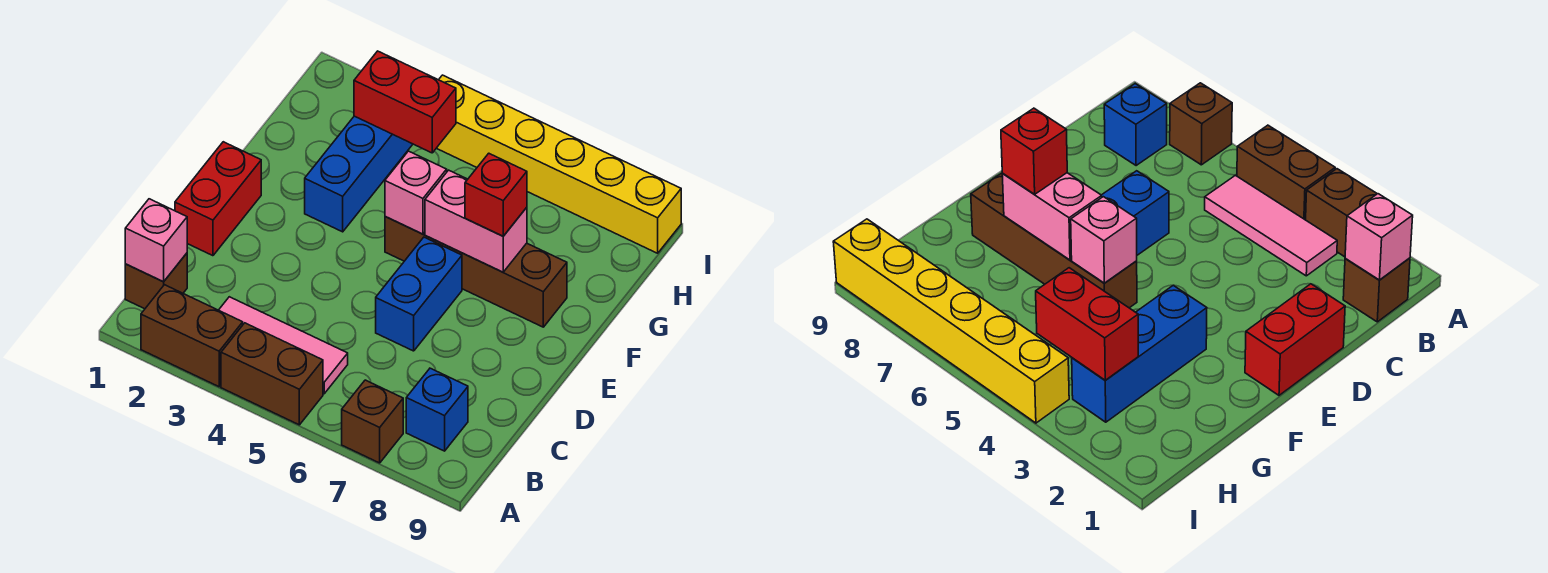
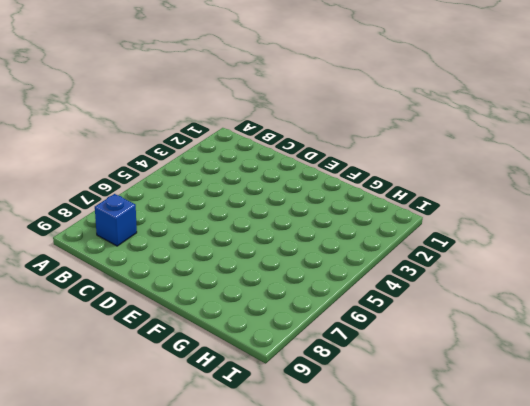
none -> brown 1x2 brick [141,285,243,387]
none -> brown 1x2 brick [221,323,323,425]
none -> brown 1x1 brick [342,380,403,463]

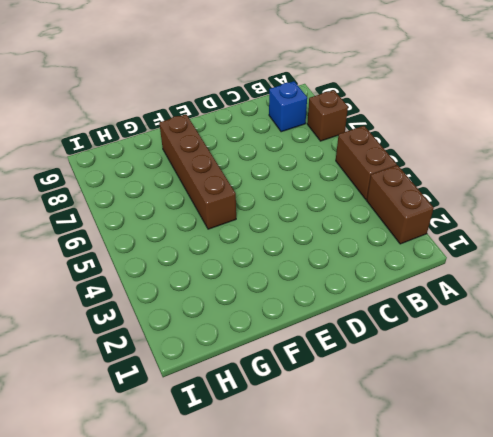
none -> brown 1x1 brick [125,253,187,309]
none -> pink 1x3 tile [219,297,348,394]
none -> red 1x2 brick [175,142,261,256]

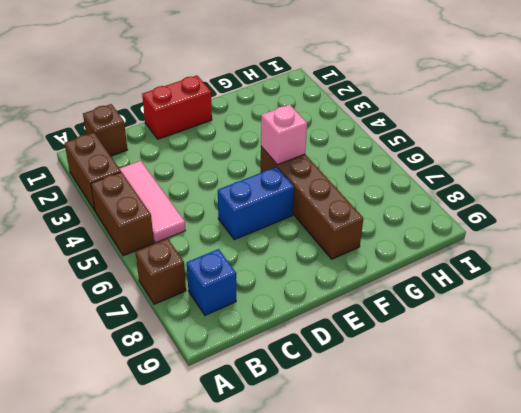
none -> blue 1x3 brick [305,116,413,232]
none -> yellow 1x6 brick [437,75,681,253]
none -> pink 1x1 brick [125,199,187,282]

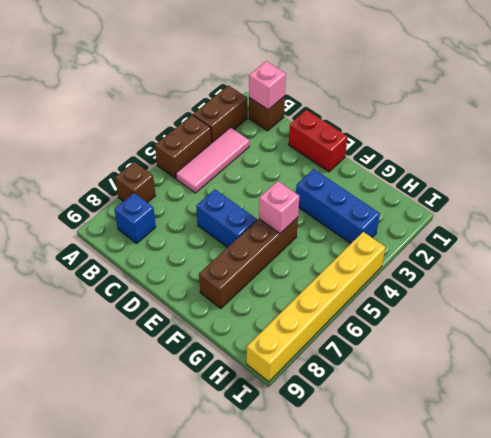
none -> pink 1x2 brick [425,170,527,272]
none -> red 1x2 brick [354,51,456,153]
none -> red 1x1 brick [465,153,527,236]

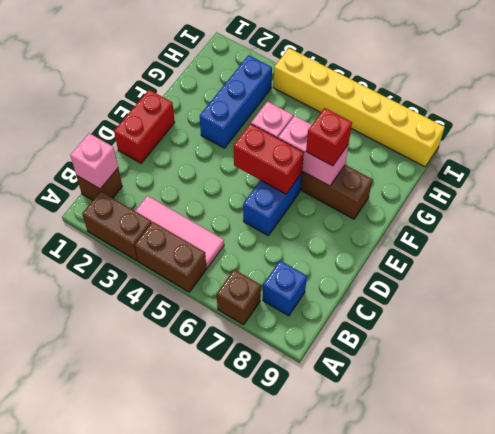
red 1x2 brick [234,124,304,194] -> red 1x2 brick moved to [354,51,456,153]

